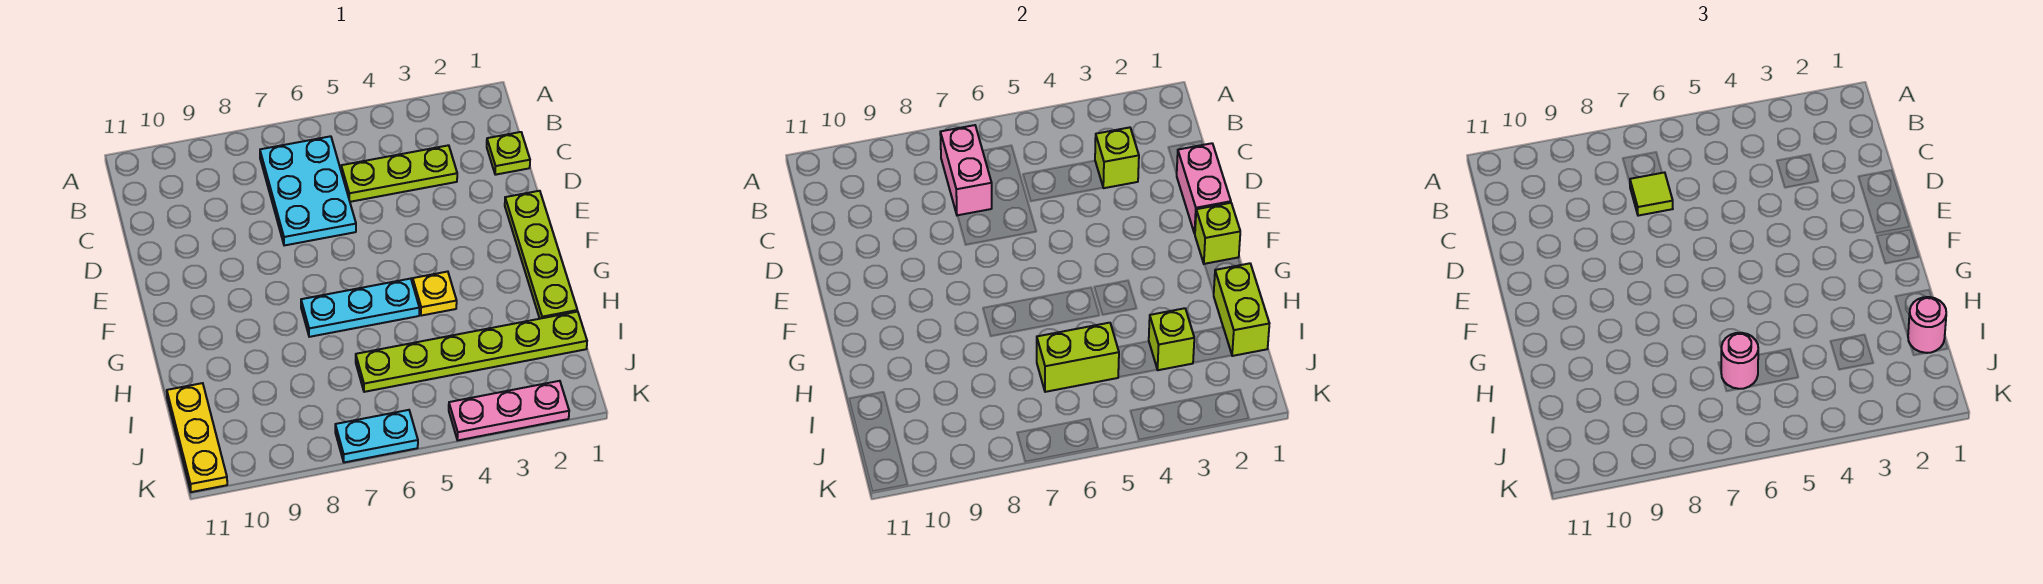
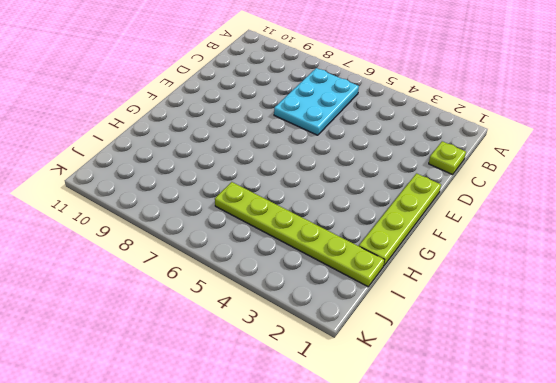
none -> lime 1x3 plate [341,145,457,202]
none -> yellow 1x1 plate [413,272,457,316]
none -> cyan 1x3 plate [301,279,419,337]

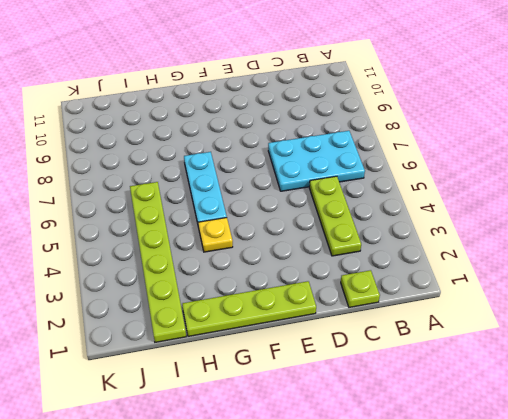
none -> yellow 1x3 plate [167,383,227,492]
none -> pink 1x3 plate [449,381,569,440]
none -> cyan 1x2 plate [335,410,418,462]

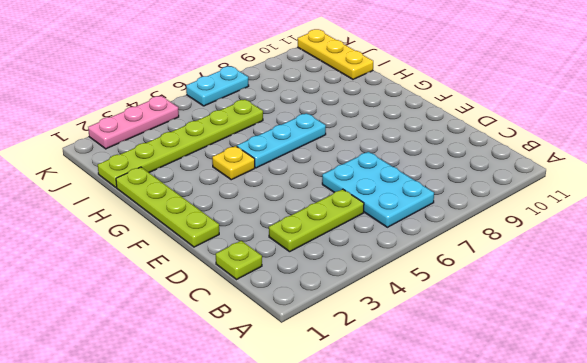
none -> pink 1x2 brick [940,125,992,216]
none -> lime 1x1 brick [1095,127,1139,188]
none -> pink 1x2 brick [1176,143,1231,234]

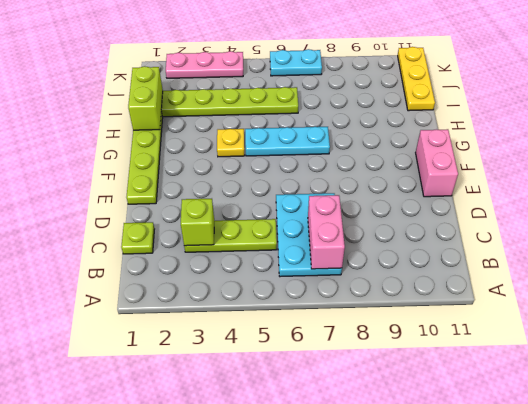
pink 1x2 brick [416,129,458,197] -> pink 1x2 brick moved to [1176,143,1231,234]
none -> lime 1x1 brick [1195,203,1240,264]
none -> lime 1x1 brick [1149,308,1194,370]
none -> lime 1x2 brick [1037,323,1119,392]

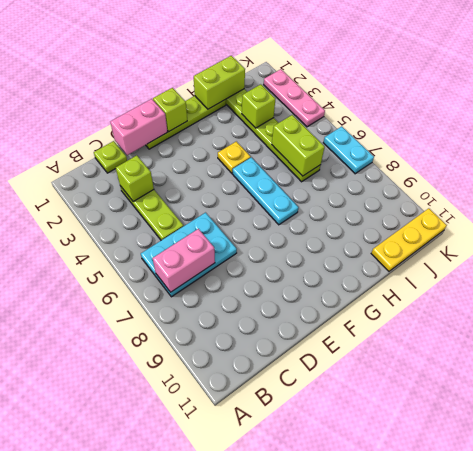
none -> lime 1x1 tile [1630,172,1673,216]
none -> pink 1x1 round brick [1908,297,1946,353]
none -> pink 1x1 round brick [1721,333,1758,389]

